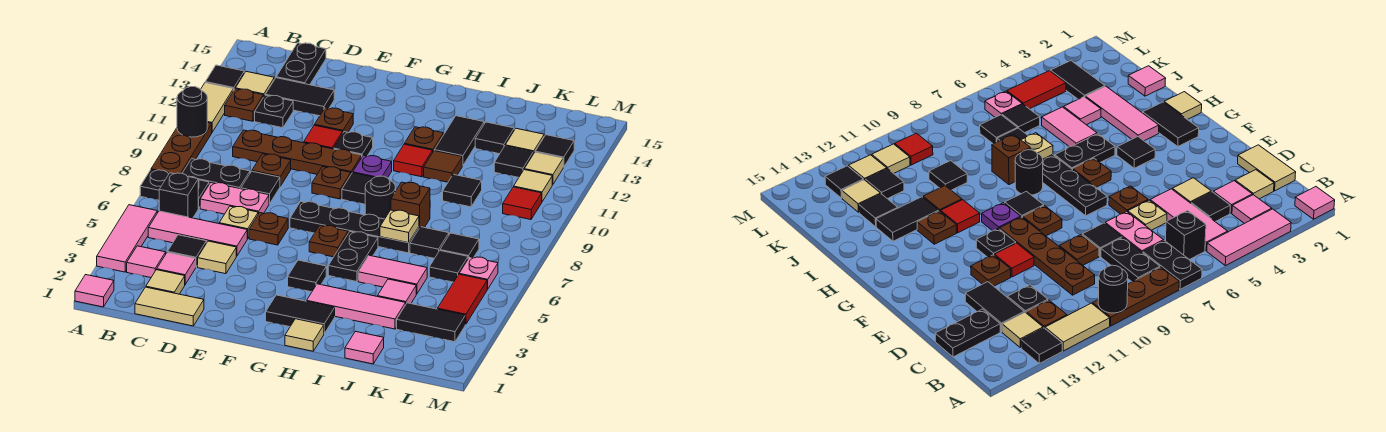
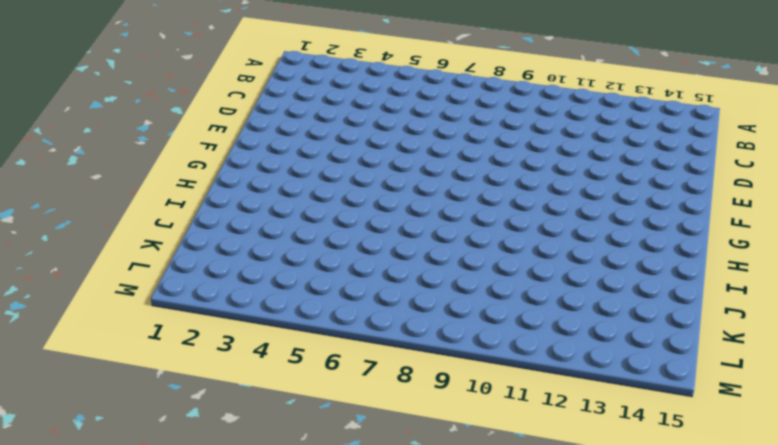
none -> pink 1x1 tile [75,275,114,307]
none -> pink 1x3 tile [97,205,157,272]
none -> black 1x2 plate [140,170,209,208]
none -> brown 1x3 plate [151,123,212,174]

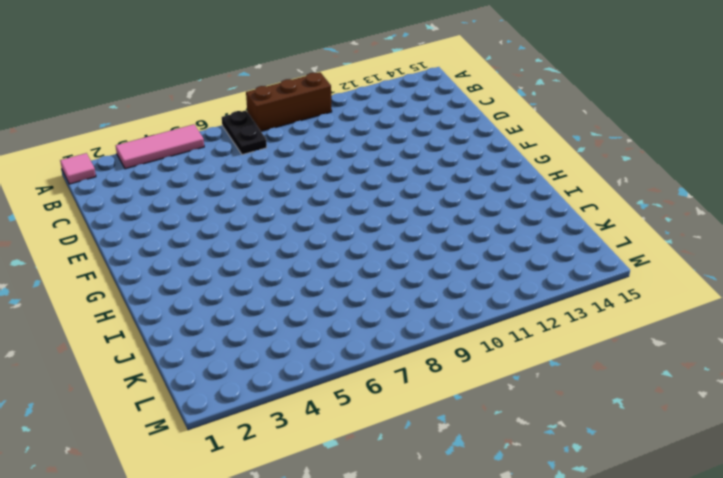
brown 1x3 brick [246,73,332,131] -> brown 1x3 plate [151,123,212,174]
none -> tan 1x2 tile [201,83,233,132]
none -> black 1x1 tile [205,65,244,91]
none -> pink 1x1 tile [127,246,166,278]
none -> pink 1x3 tile [148,211,247,256]

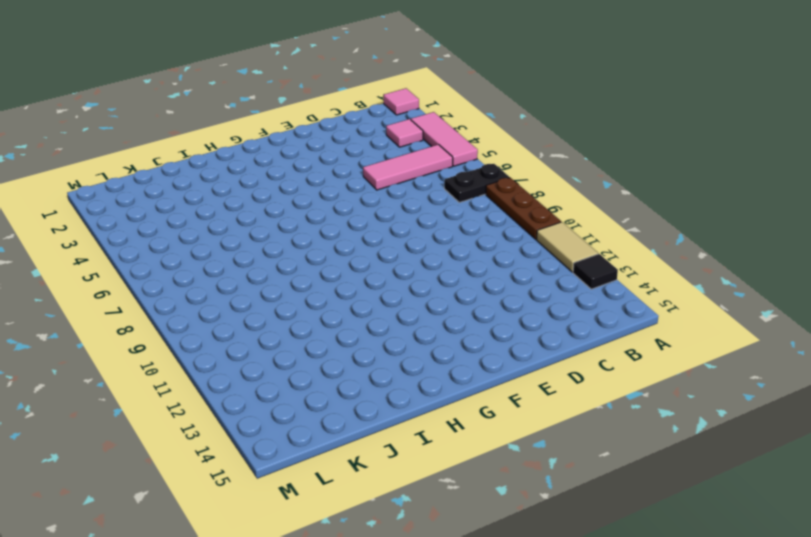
none -> black 1x1 brick [159,173,199,218]
none -> black 1x2 plate [182,159,250,189]
none -> brown 1x1 plate [225,89,263,121]
none -> tan 1x1 tile [235,71,274,97]

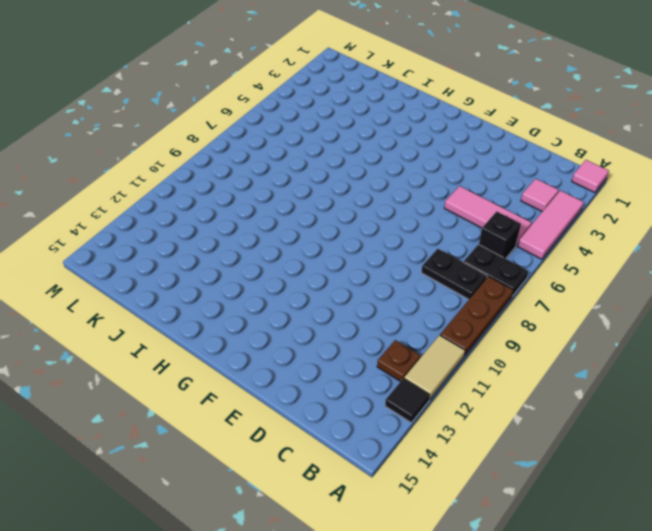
none -> tan 1x1 tile [235,71,274,97]
none -> tan 1x2 tile [135,287,204,326]
none -> tan 1x1 tile [146,270,185,294]
none -> pink 1x1 tile [157,252,196,284]

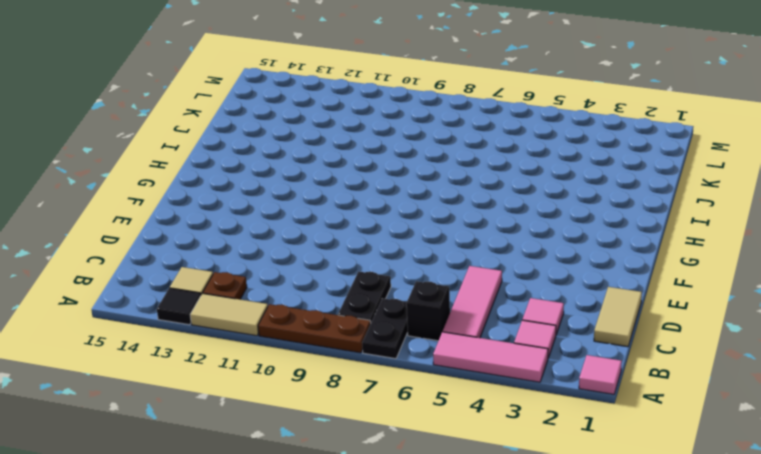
none -> tan 1x1 tile [146,270,185,294]
none -> black 1x1 tile [168,235,206,267]
none -> pink 1x2 plate [200,183,269,214]
none -> brown 1x4 plate [233,130,362,174]

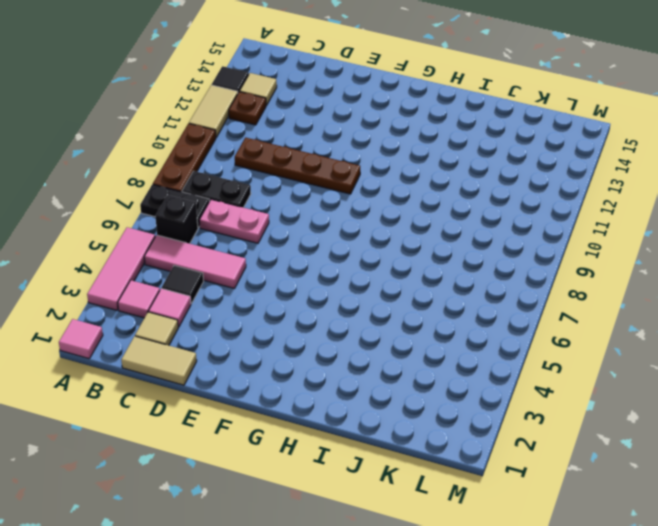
none -> black 1x1 plate [255,95,293,128]
none -> black 1x2 tile [265,78,334,116]
none -> black 1x2 plate [276,43,326,85]
none -> tan 1x1 tile [198,241,236,274]

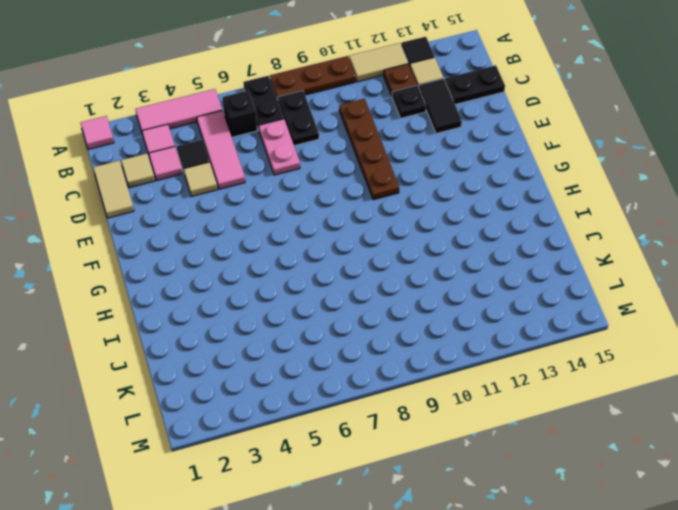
none -> tan 1x1 plate [219,206,258,239]
none -> black 1x1 tile [241,171,280,204]
none -> brown 1x1 plate [252,154,291,186]
none -> brown 1x1 plate [249,213,288,245]

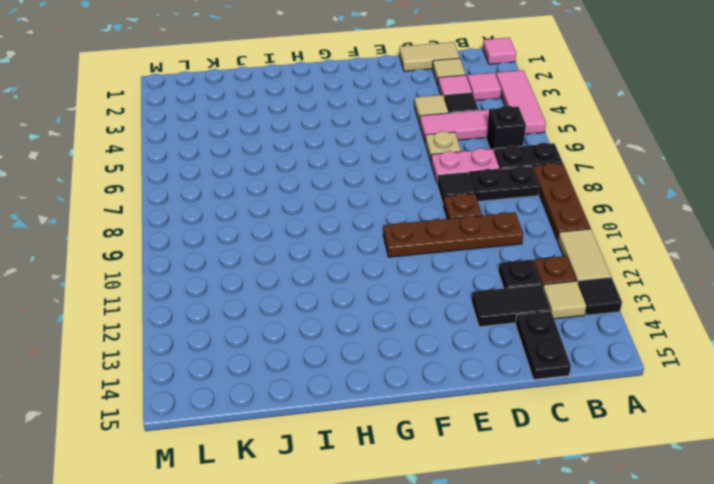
none -> brown 1x1 plate [249,213,288,245]
none -> red 1x1 tile [304,125,343,149]
none -> brown 1x1 plate [315,108,353,132]
none -> black 1x4 plate [290,202,419,253]

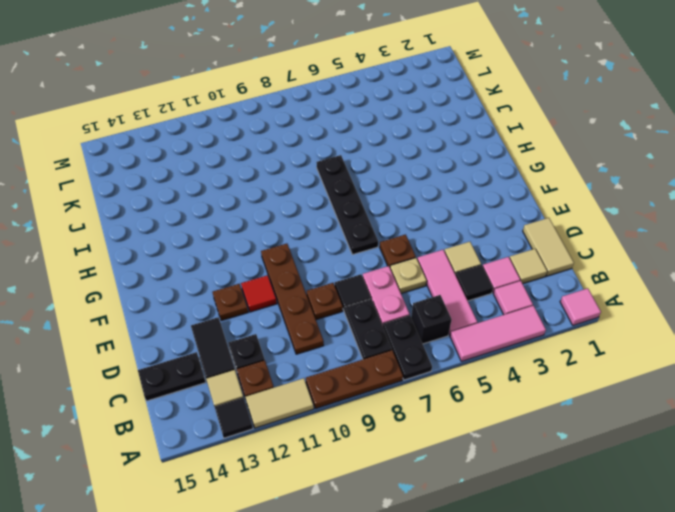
none -> brown 1x1 plate [312,167,351,199]
none -> black 1x1 plate [334,132,373,156]
none -> black 1x2 tile [266,295,335,333]
none -> black 1x1 tile [288,260,326,292]

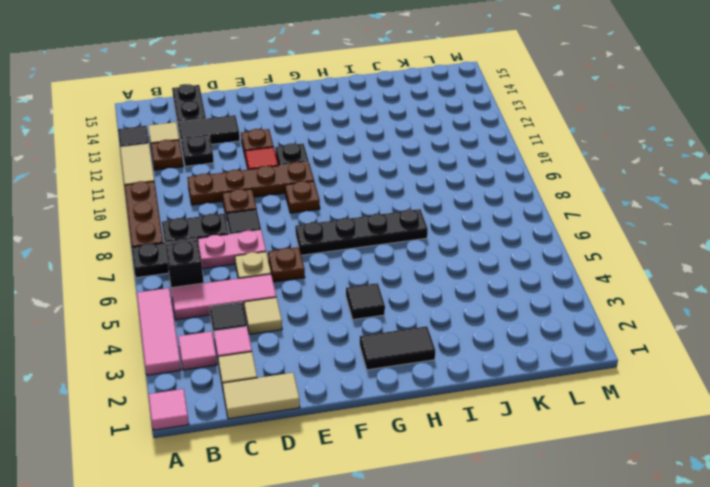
none -> brown 1x1 plate [309,225,348,257]
none -> black 1x1 tile [342,173,374,204]
none -> purple 1x1 plate [353,155,392,178]
none -> tan 1x1 tile [285,319,324,351]

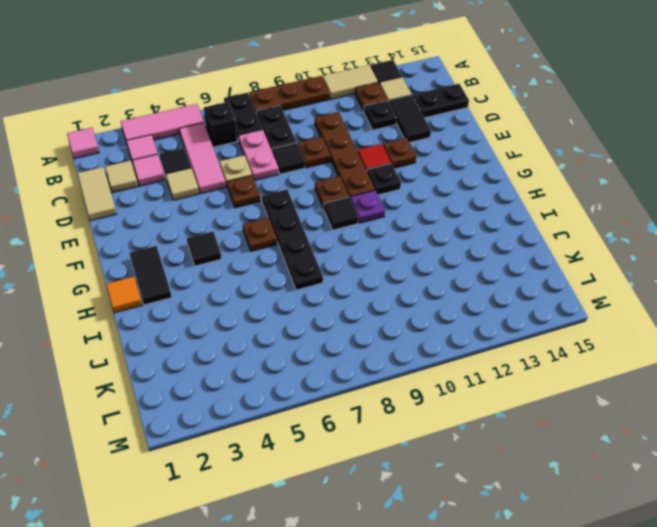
orange 1x1 tile [106,277,142,313] -> tan 1x1 tile [285,319,324,351]
none -> pink 1x3 tile [307,284,406,329]
none -> black 1x2 plate [328,232,378,282]
none -> black 1x1 round brick [365,176,396,219]
none -> red 1x1 tile [394,144,433,177]

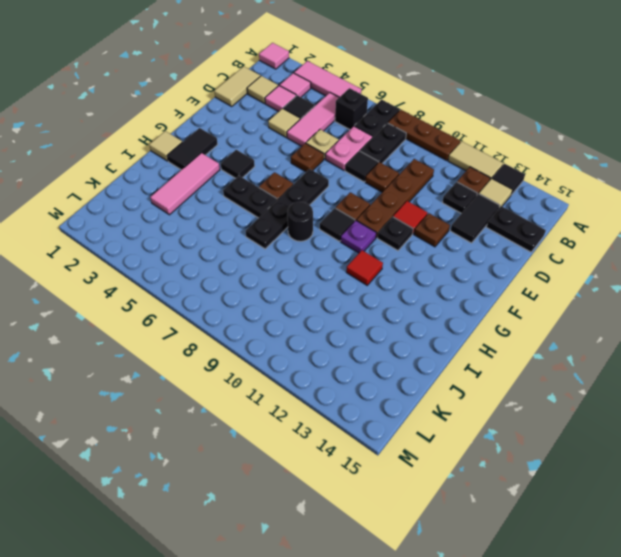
none -> brown 1x1 plate [404,127,443,151]
none -> pink 1x2 tile [358,255,427,294]
none -> brown 1x1 brick [391,182,430,228]
none -> brown 1x1 tile [424,151,462,182]

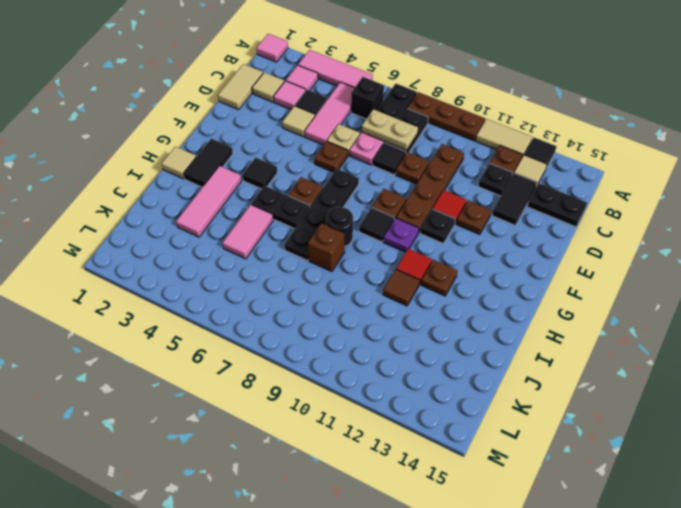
tan 1x2 plate [362,109,418,150] -> none
none -> black 1x2 tile [434,116,484,166]
none -> pink 1x1 tile [345,331,384,364]
none -> pink 1x1 tile [377,279,416,304]
none -> black 1x1 tile [410,227,449,258]

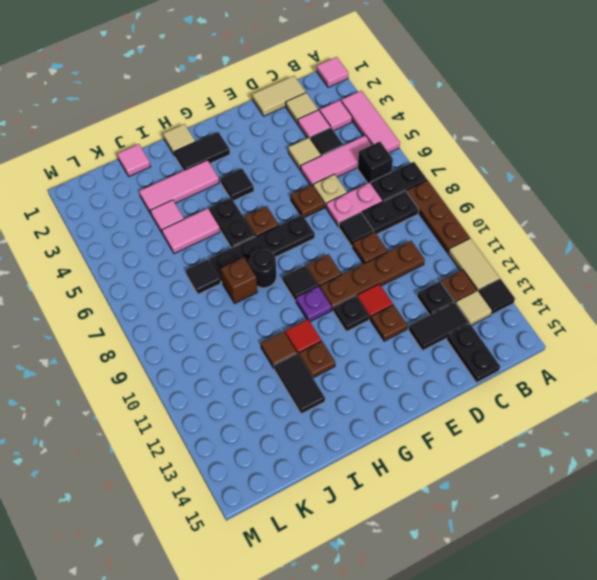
none -> black 1x1 tile [443,174,482,207]
none -> black 1x1 tile [475,122,514,154]
none -> black 1x2 tile [397,303,465,342]
none -> black 1x1 tile [429,251,468,282]

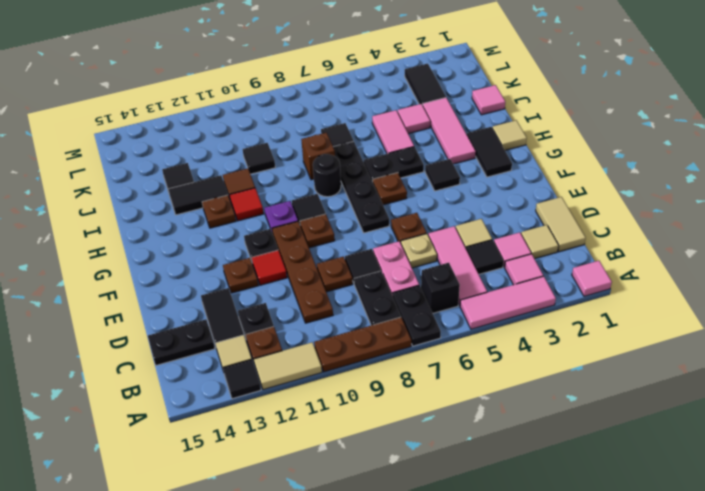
none -> black 1x1 tile [429,251,468,282]
none -> black 1x1 tile [440,233,479,258]
none -> black 1x1 tile [494,146,533,177]
none -> tan 1x1 tile [505,128,544,154]

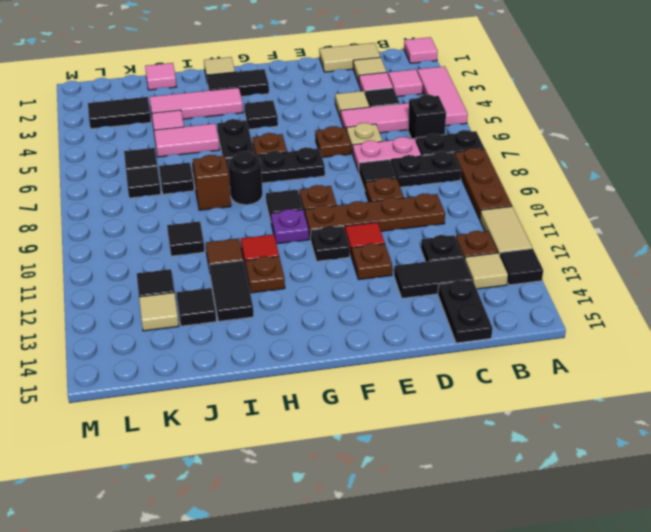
none -> red 1x2 tile [437,274,487,324]
none -> pink 1x1 plate [459,257,498,289]
none -> red 1x1 tile [503,187,542,220]
none -> tan 1x1 tile [514,170,552,202]

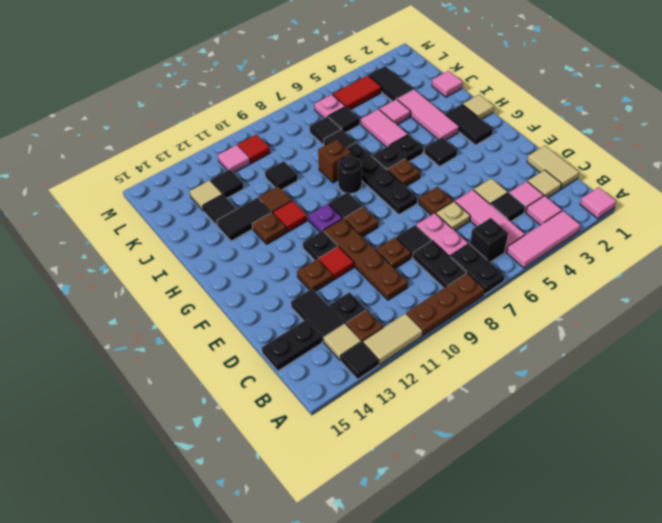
pink 1x1 tile [218,145,250,173] -> tan 1x1 tile [514,170,552,202]
none -> tan 1x1 tile [524,152,563,185]
none -> black 1x1 tile [535,135,574,167]
none -> black 1x1 round brick [177,87,207,137]
none -> tan 1x1 plate [380,210,419,243]

